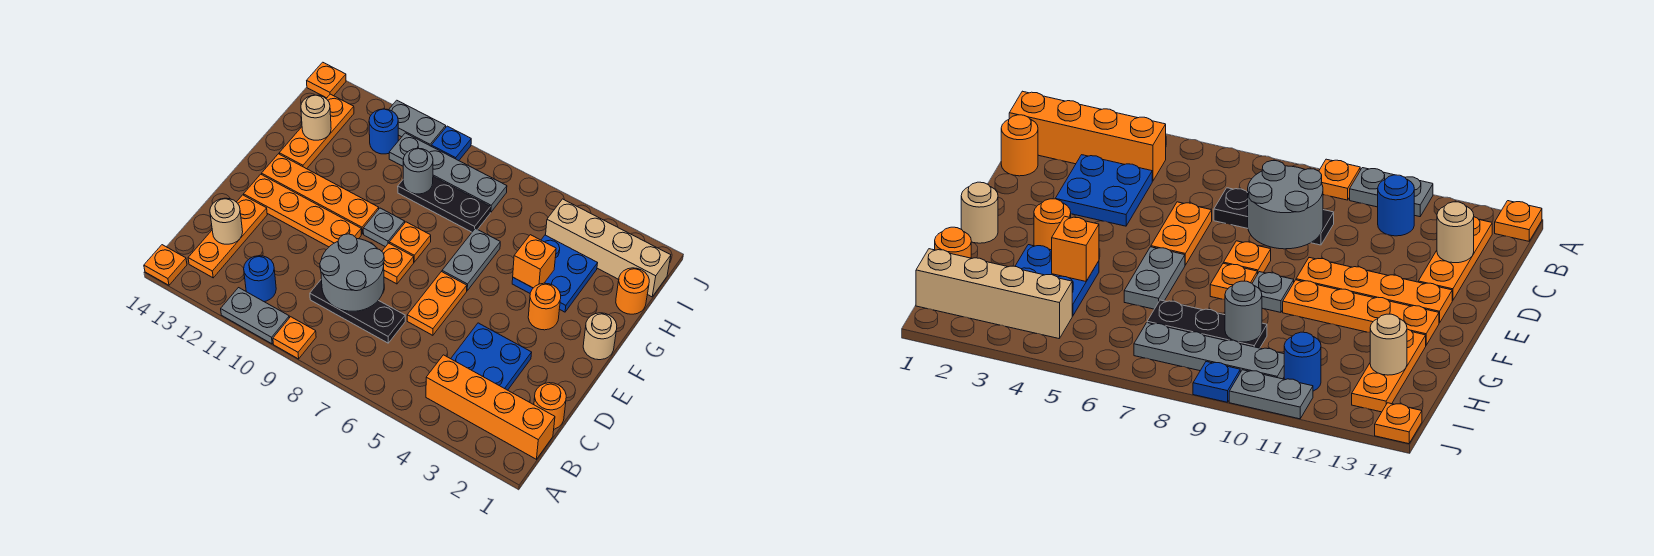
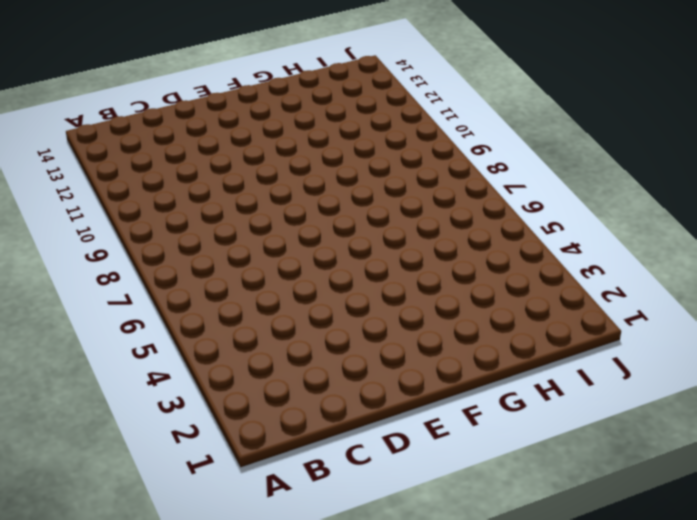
none -> orange 1x1 plate [273,317,316,359]
none -> grey 1x2 plate [221,288,289,344]
none -> orange 1x1 plate [144,245,187,285]
none -> orange 1x4 brick [426,355,555,459]

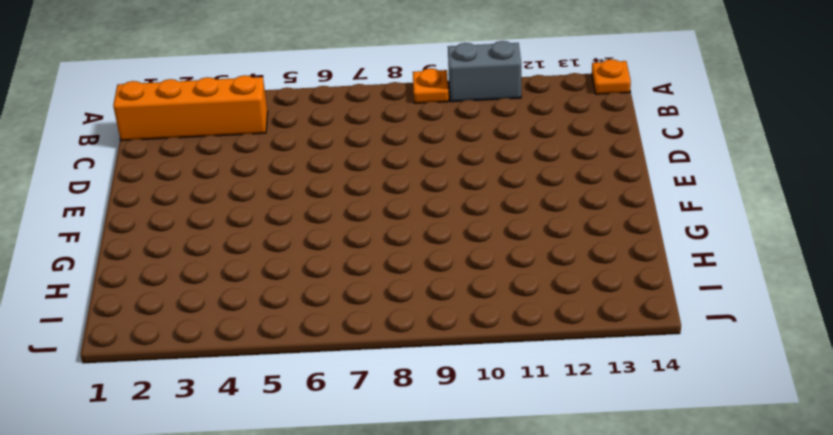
grey 1x2 brick [448,41,521,102] -> grey 1x2 plate [221,288,289,344]
none -> blue 1x1 round brick [244,256,276,302]
none -> orange 1x3 plate [188,195,267,278]
none -> orange 1x1 round brick [534,383,566,429]
none -> blue 2x2 plate [451,323,532,390]

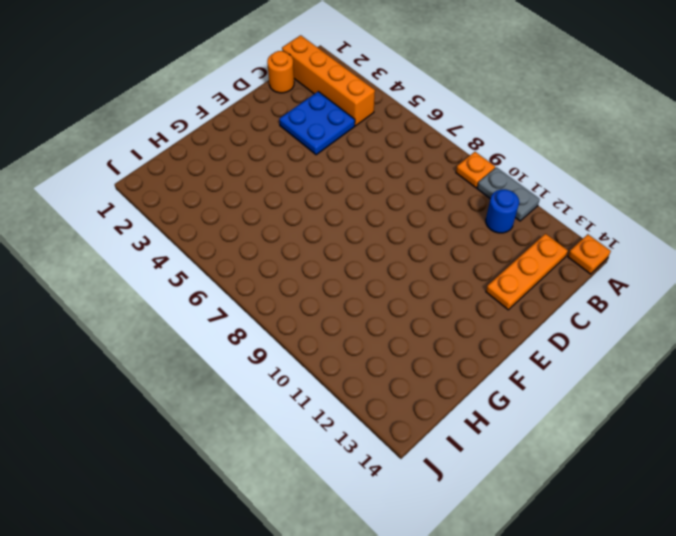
none -> black 1x3 plate [310,279,405,343]
none -> orange 1x2 plate [407,272,467,335]
none -> orange 1x1 plate [382,243,414,284]
none -> orange 1x4 plate [244,174,361,247]

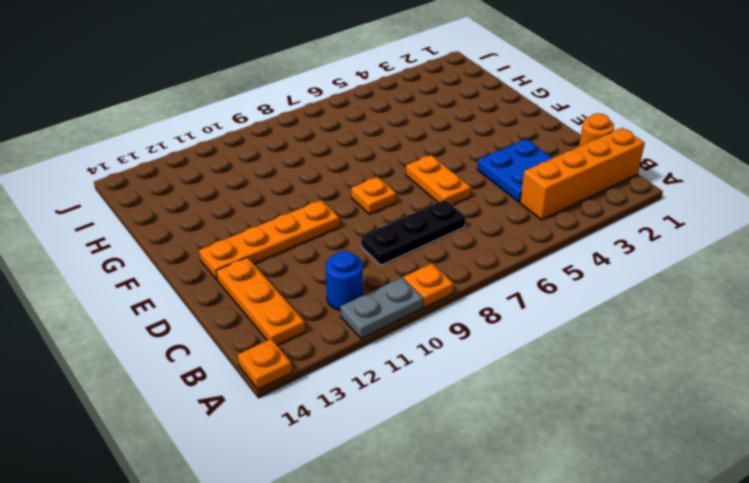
none -> tan 1x1 round brick [583,313,617,360]
none -> orange 1x1 round brick [528,283,561,330]
none -> grey 1x2 plate [442,228,500,291]
none -> orange 1x1 plate [389,222,431,262]

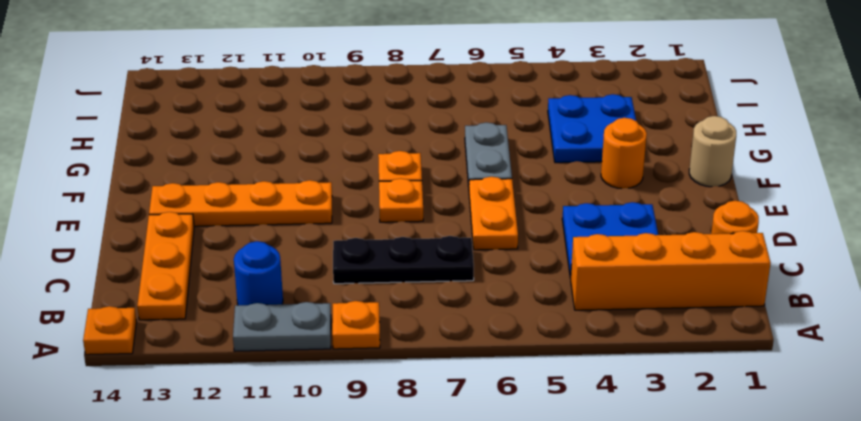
none -> grey 1x1 plate [363,208,405,247]
none -> orange 1x4 plate [262,154,379,234]
none -> orange 1x3 plate [279,94,354,169]
none -> orange 1x1 round brick [616,268,649,314]

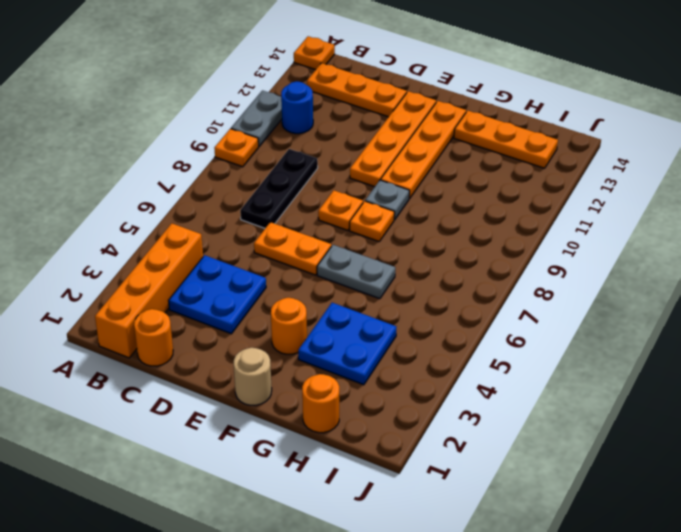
none -> black 1x3 plate [398,177,490,232]
none -> tan 1x4 brick [546,199,671,297]
none -> grey 1x4 plate [389,133,507,212]
none -> blue 1x1 round brick [369,109,398,154]

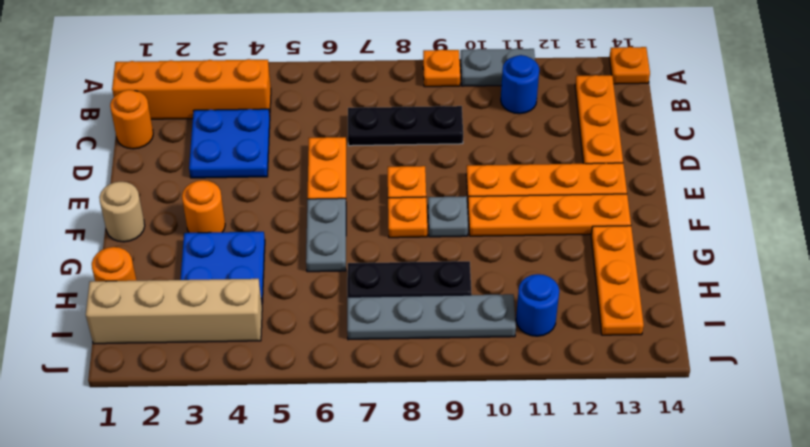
none -> blue 1x1 plate [431,126,471,161]
none -> grey 1x2 plate [389,100,446,146]
none -> orange 1x1 plate [307,62,346,98]
none -> grey 2x2 round brick [320,234,384,311]

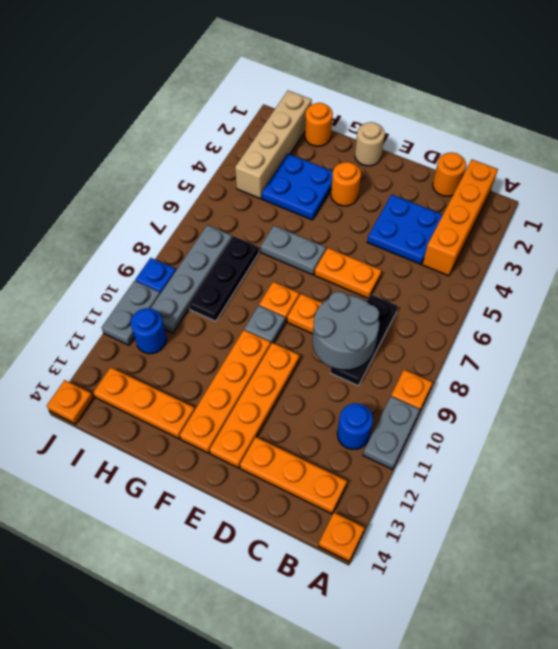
none -> tan 1x1 round brick [210,198,243,244]
none -> orange 1x1 brick [513,235,556,288]
none -> grey 1x1 round brick [403,148,433,194]
none -> tan 1x1 round brick [301,95,331,140]

